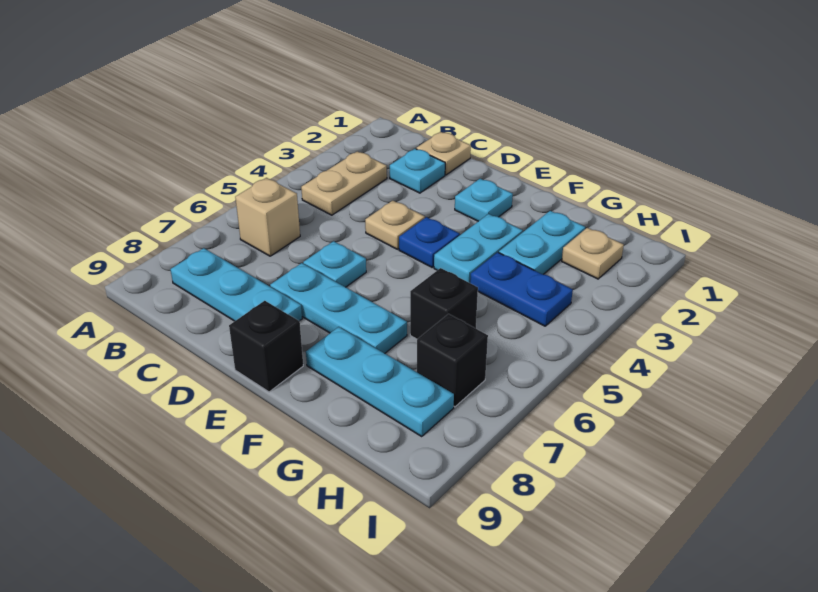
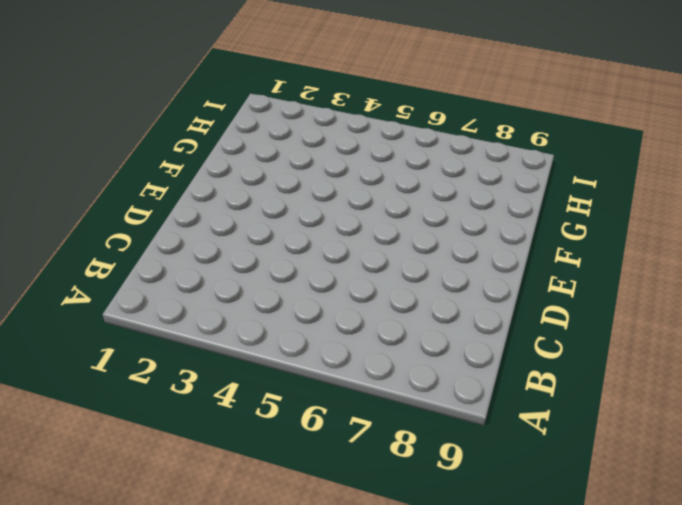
none -> tan 1x2 plate [301,151,387,215]
none -> tan 1x1 brick [235,178,300,256]
none -> cyan 1x3 plate [170,248,302,321]

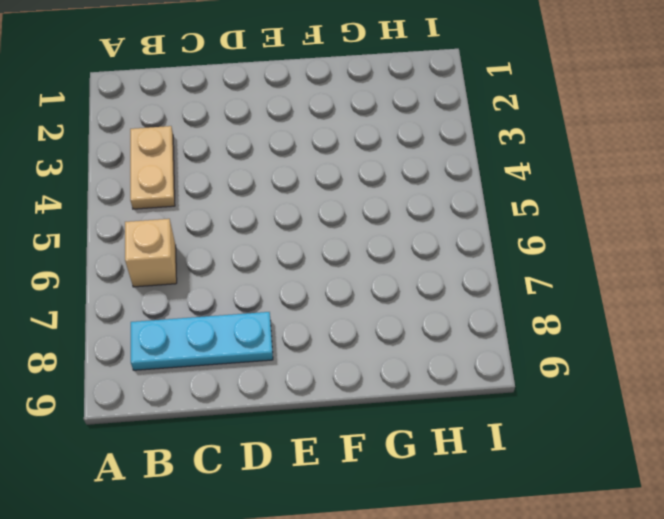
none -> tan 1x1 plate [416,132,471,175]
none -> cyan 1x1 plate [390,149,445,193]
none -> tan 1x1 plate [365,201,425,249]

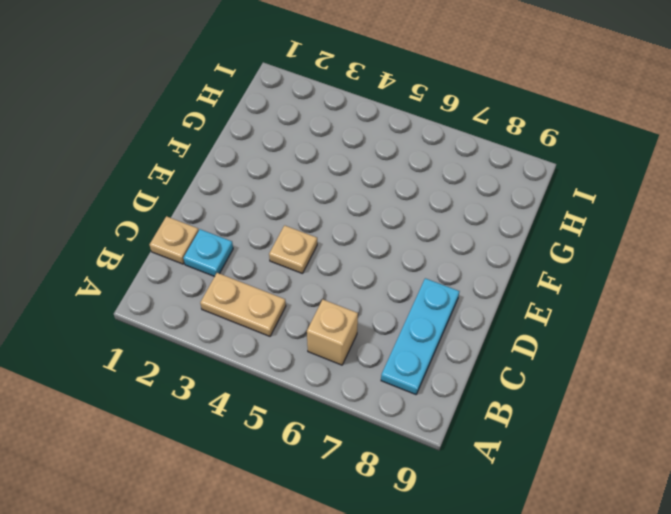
none -> cyan 1x1 plate [303,241,366,287]
none -> cyan 1x3 plate [270,263,407,353]
none -> cyan 1x1 plate [455,179,513,221]

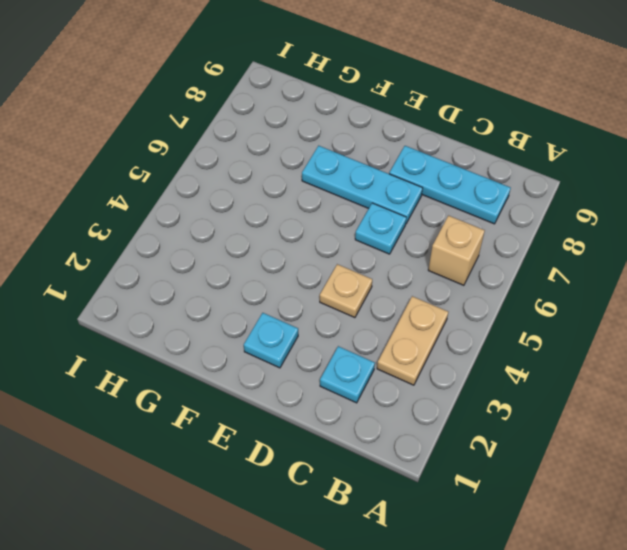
none -> tan 1x1 plate [416,132,471,175]
none -> blue 1x1 plate [399,217,460,267]
none -> black 1x1 brick [229,301,303,392]

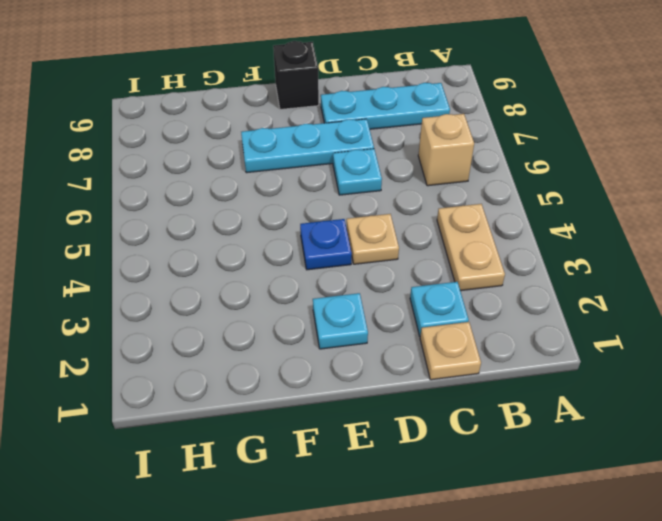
none -> cyan 1x2 plate [434,214,523,283]
none -> cyan 1x3 plate [306,327,454,436]
none -> cyan 1x2 plate [499,211,585,274]

